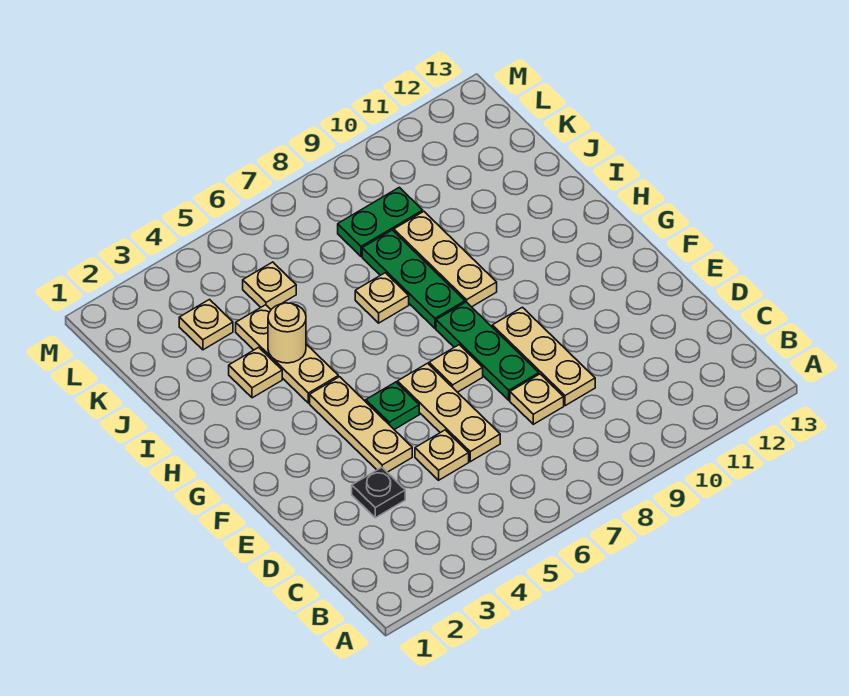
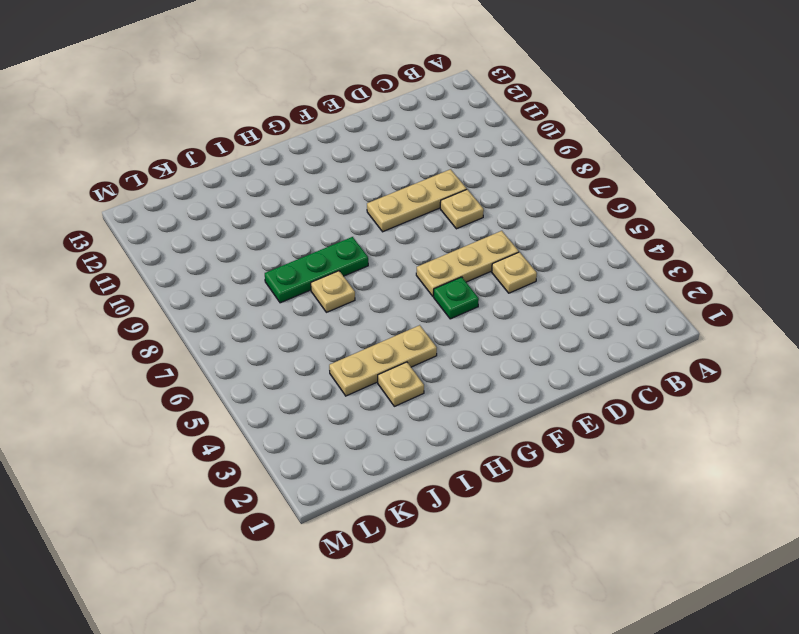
none -> black 1x1 plate [352,467,405,518]
none -> tan 1x3 plate [310,377,412,472]
none -> green 1x3 plate [436,302,539,400]

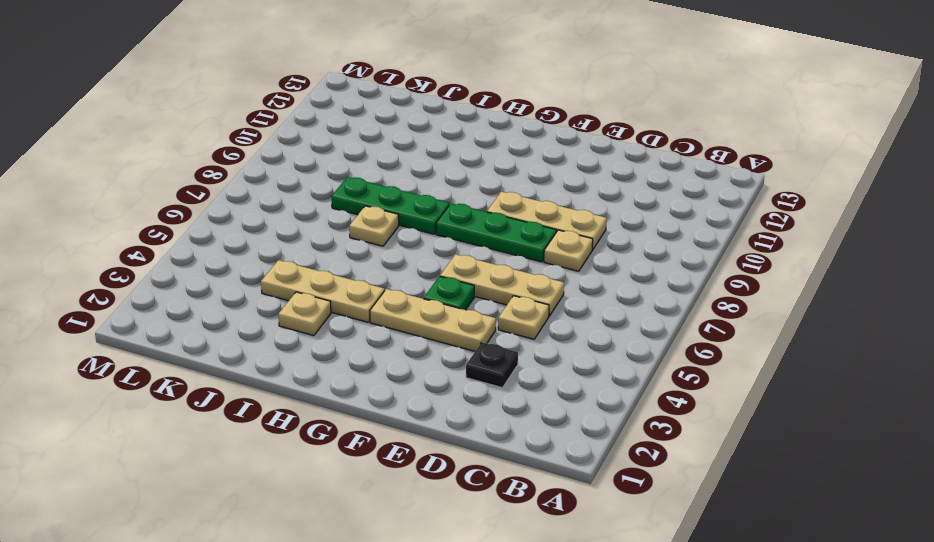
none -> tan 1x1 plate [429,345,483,392]
none -> tan 1x3 plate [394,212,497,307]
none -> tan 1x1 plate [179,300,233,350]

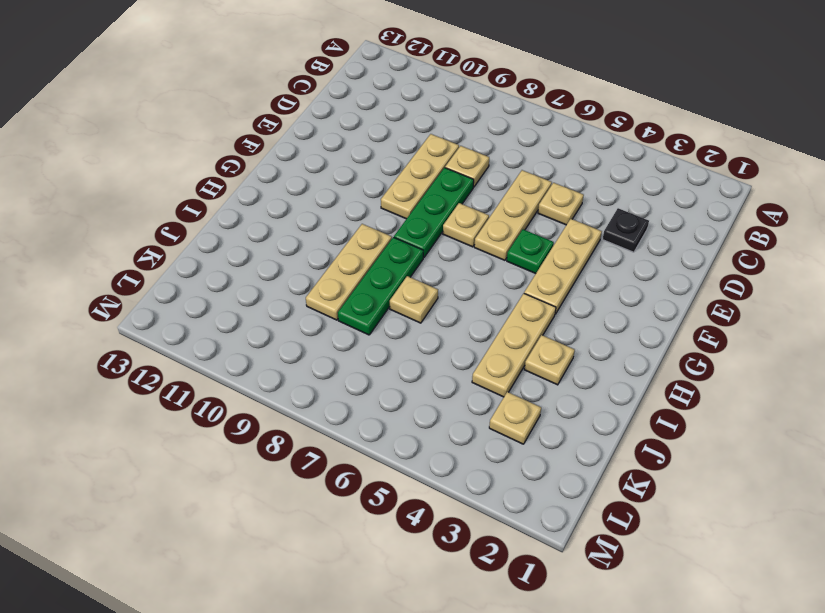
none -> tan 1x1 plate [243,262,296,309]
none -> green 1x2 plate [338,187,423,256]
none -> tan 1x1 round brick [268,303,306,363]

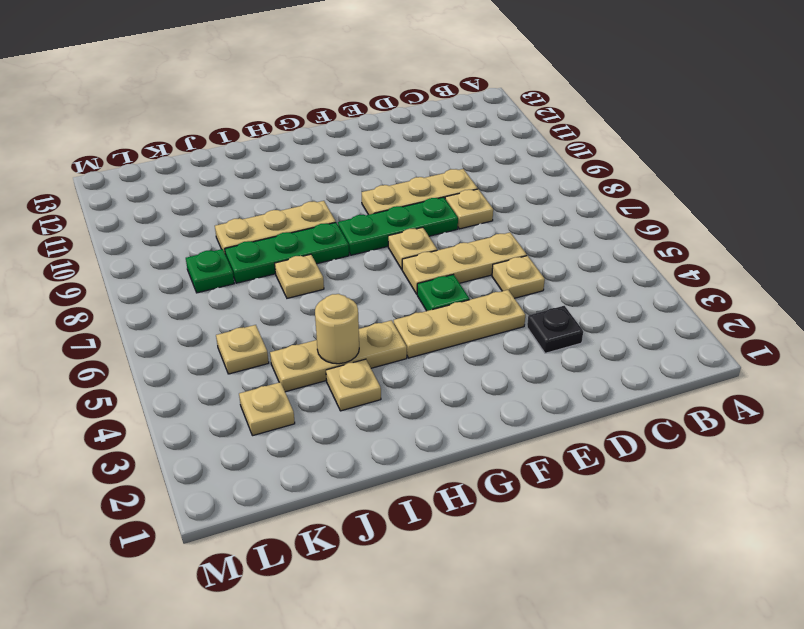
green 1x1 plate [186,249,234,293] -> green 1x2 plate [338,187,423,256]

